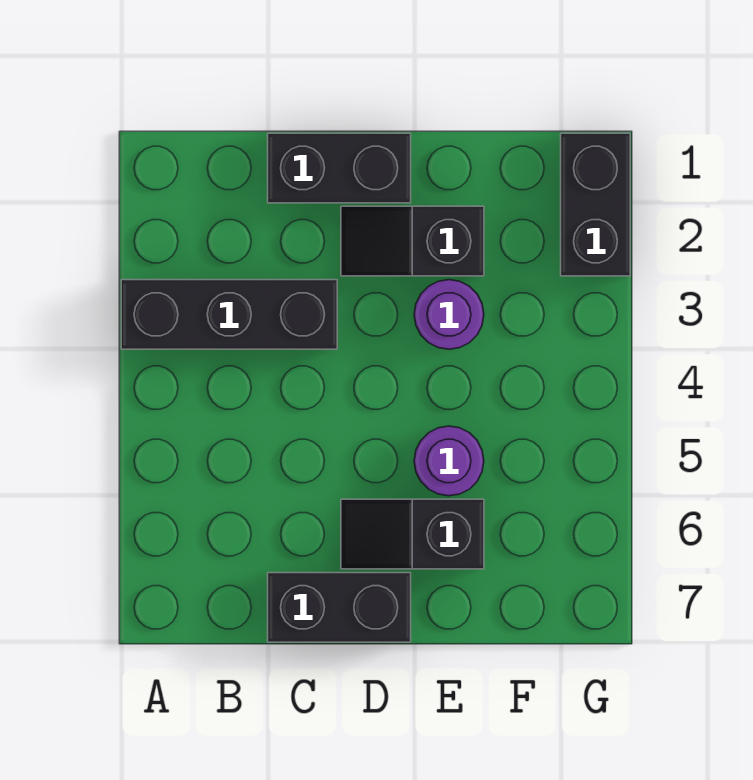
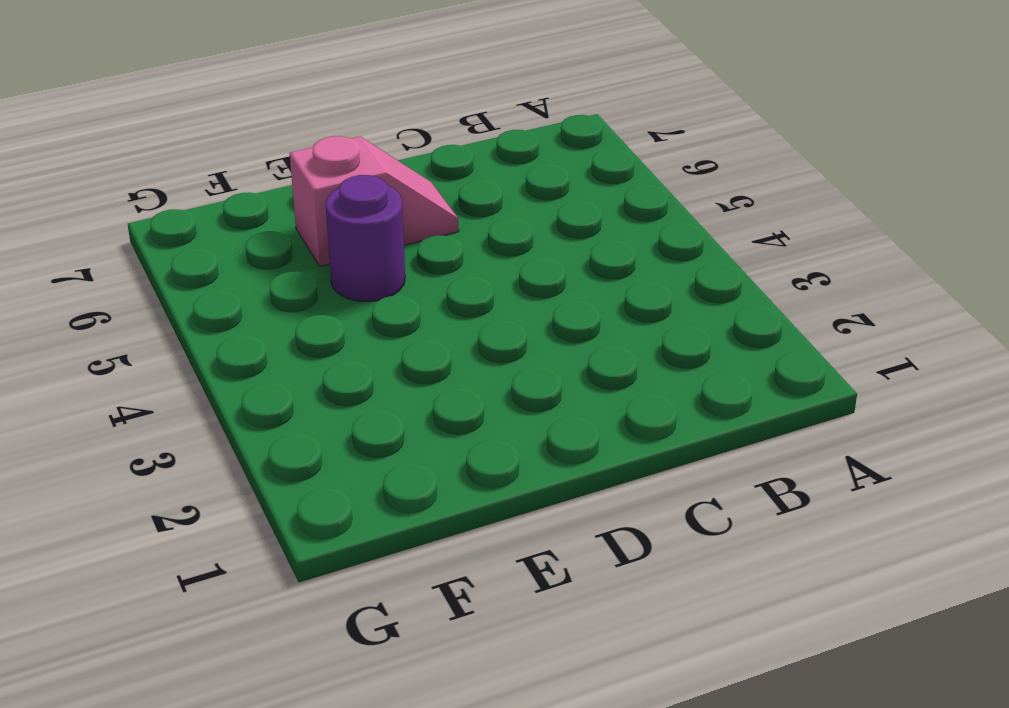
pink 1x2 slope [290,136,459,266] -> black 1x2 slope [341,499,484,569]
none -> black 1x3 brick [121,280,337,349]
none -> black 1x2 brick [268,133,411,203]

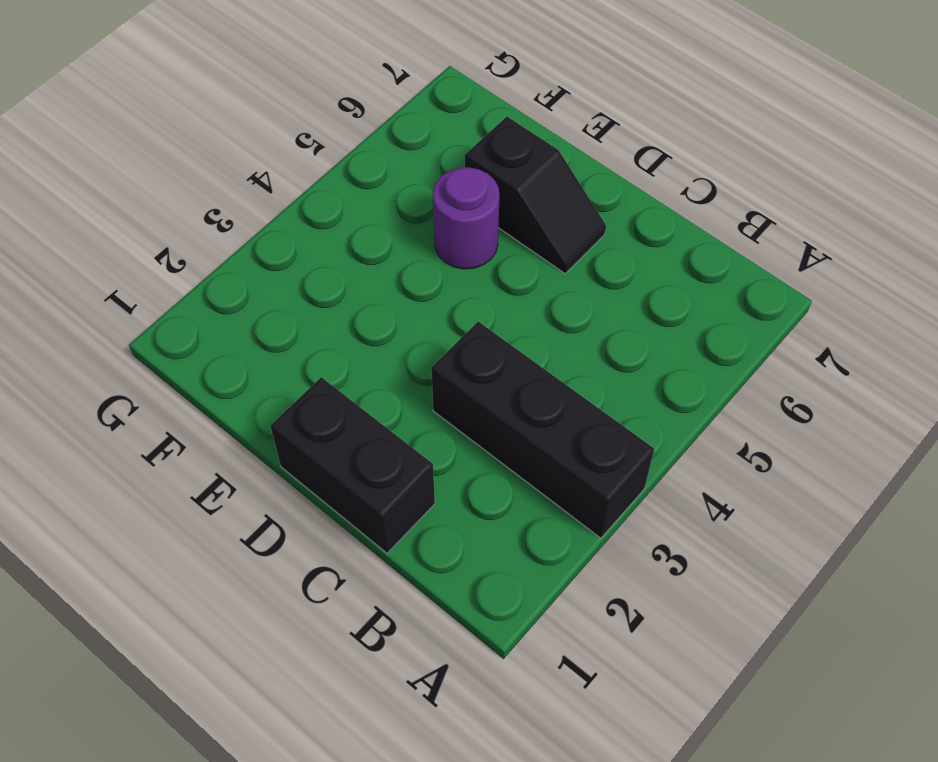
none -> black 1x2 brick [268,573,411,642]
none -> black 1x2 slope [341,206,484,276]

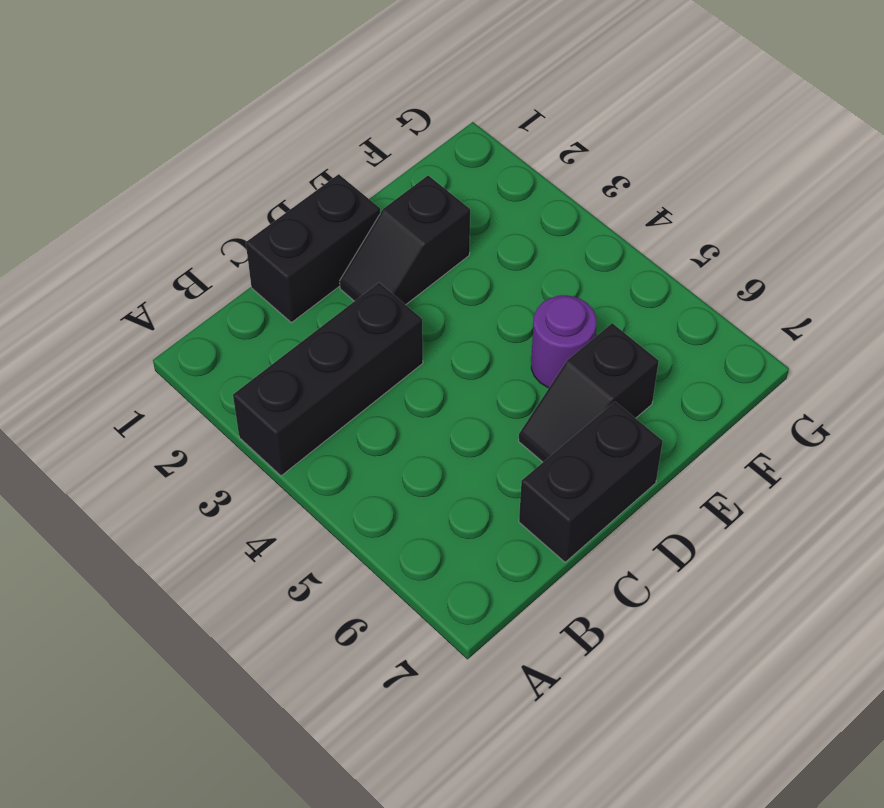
none -> purple 1x1 round brick [414,280,484,349]
none -> black 1x2 brick [561,133,630,276]

